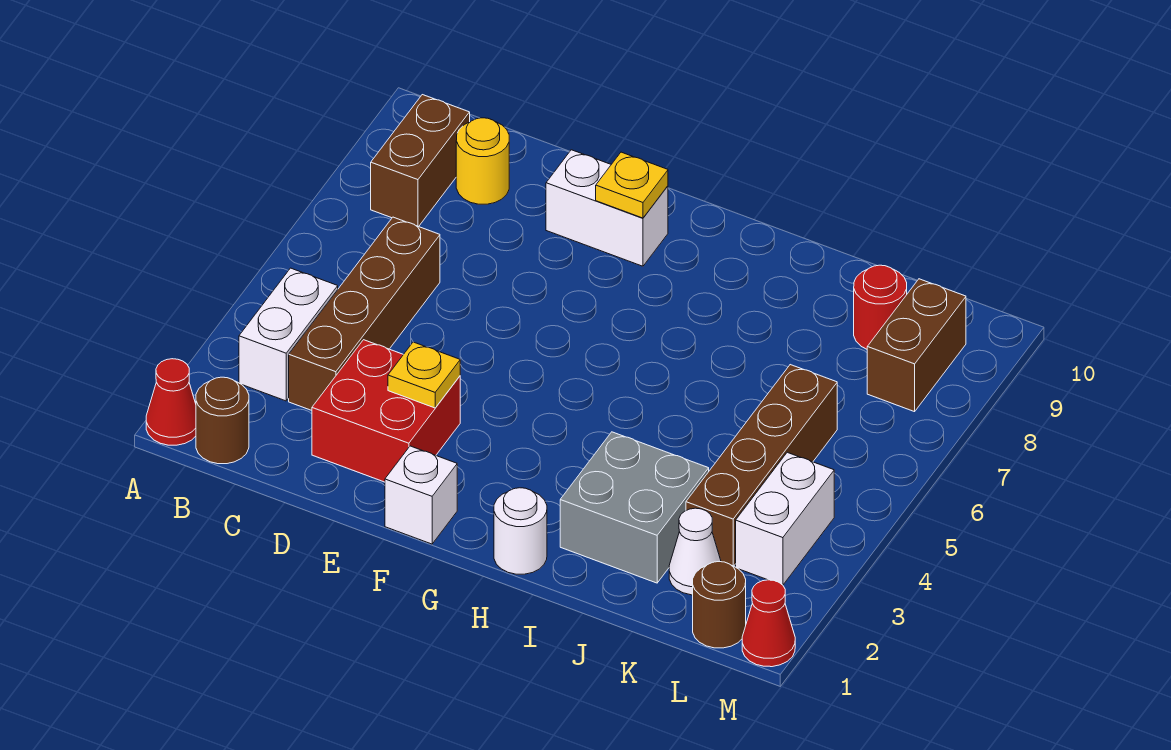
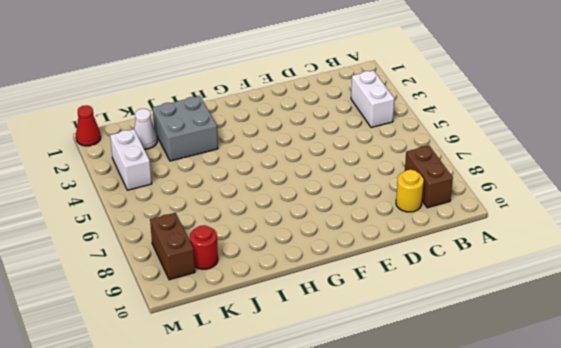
none -> red 1x1 cone [146,359,196,445]
none -> brown 1x1 round brick [196,377,249,464]
none -> brown 1x4 brick [289,217,440,410]

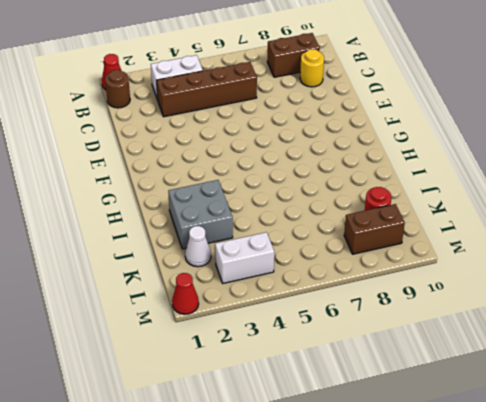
none -> red 2x2 brick [312,340,460,482]
none -> white 1x2 brick [546,150,668,266]
none -> white 1x1 brick [385,446,457,544]

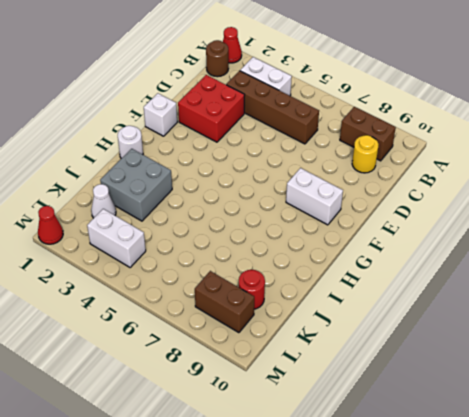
white 1x2 brick [286,168,343,225] -> white 1x2 brick turned to [546,150,668,266]
none -> brown 1x4 brick [686,365,837,566]
none -> brown 1x1 round brick [693,562,746,648]
none -> yellow 1x1 plate [388,342,460,408]

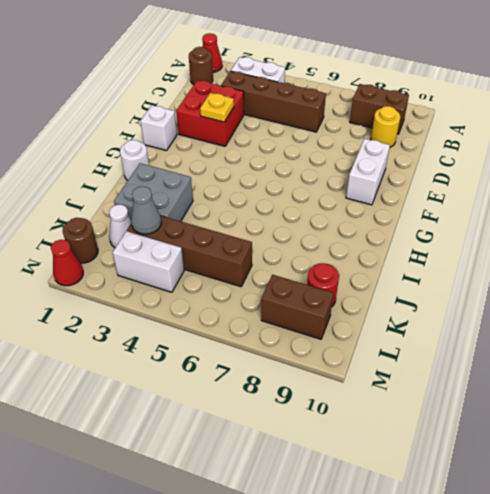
grey 1x1 cone [131,186,161,234] -> none
none -> yellow 1x1 plate [596,152,668,218]

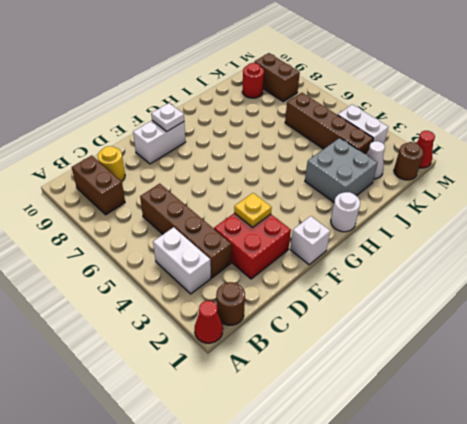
white 1x1 plate [151,103,184,131] -> yellow 1x1 plate [596,152,668,218]

